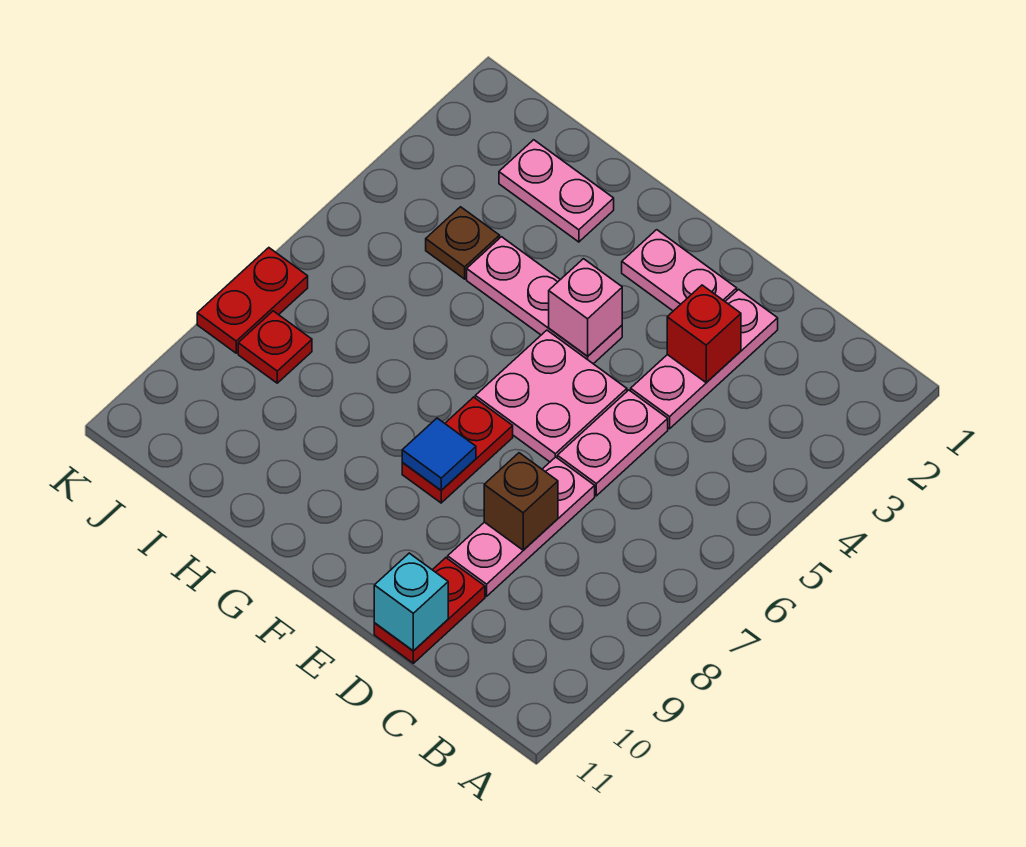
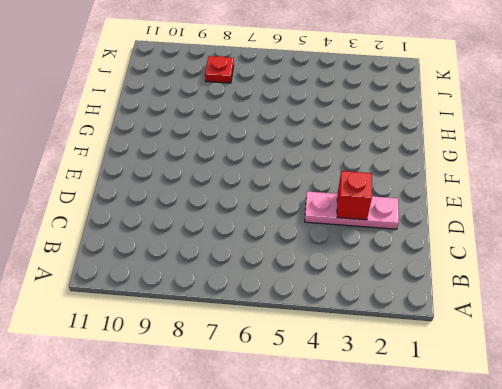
none -> pink 1x2 plate [557,390,668,496]
none -> pink 1x3 plate [448,457,595,596]
none -> red 1x2 plate [374,558,485,663]

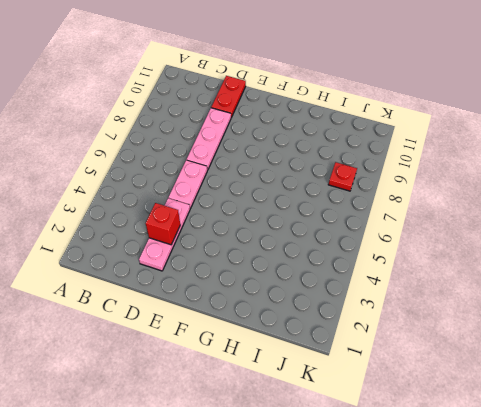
none -> pink 1x2 plate [622,230,737,311]
none -> pink 2x2 plate [475,330,627,462]
none -> pink 1x3 plate [467,237,622,364]

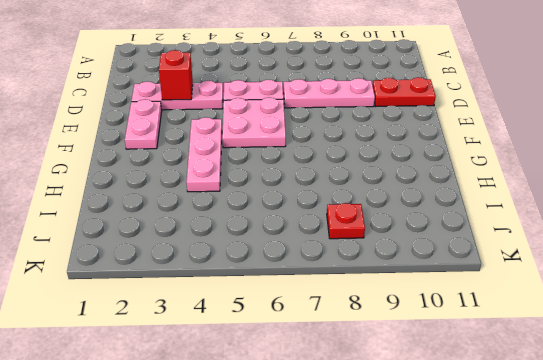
none -> red 1x2 plate [402,397,513,503]
none -> pink 1x2 plate [499,140,614,242]
none -> brown 1x1 plate [426,207,500,279]

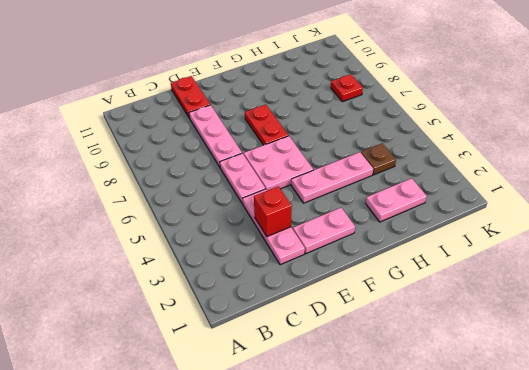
none -> red 1x2 plate [197,248,308,353]
none -> brown 1x1 brick [484,453,558,550]
none -> cyan 1x1 brick [374,553,448,651]

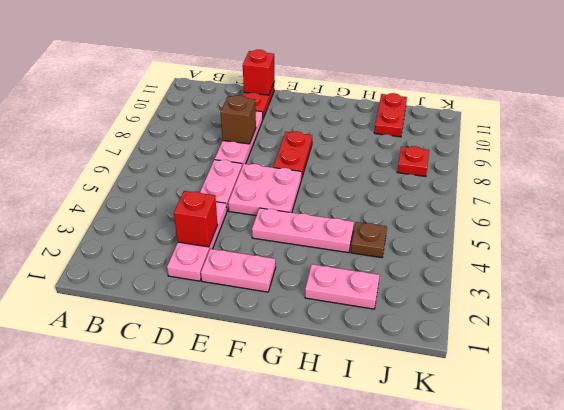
red 1x1 brick [243,50,274,95] -> cyan 1x1 brick [374,553,448,651]
red 1x2 plate [374,93,407,137] -> red 1x2 plate moved to [197,248,308,353]
none -> pink 1x1 brick [549,259,622,356]
none -> blue 1x1 tile [402,418,476,490]

